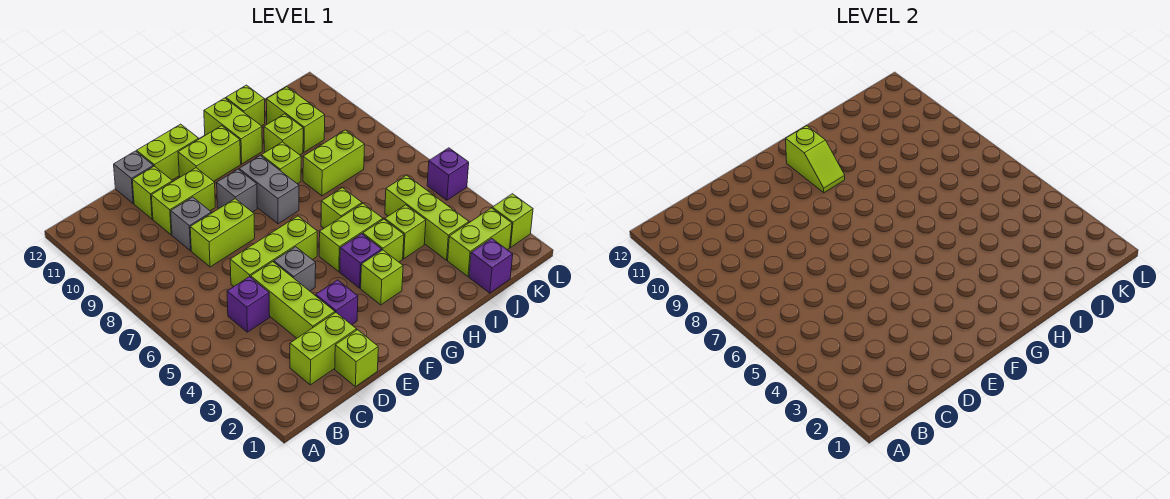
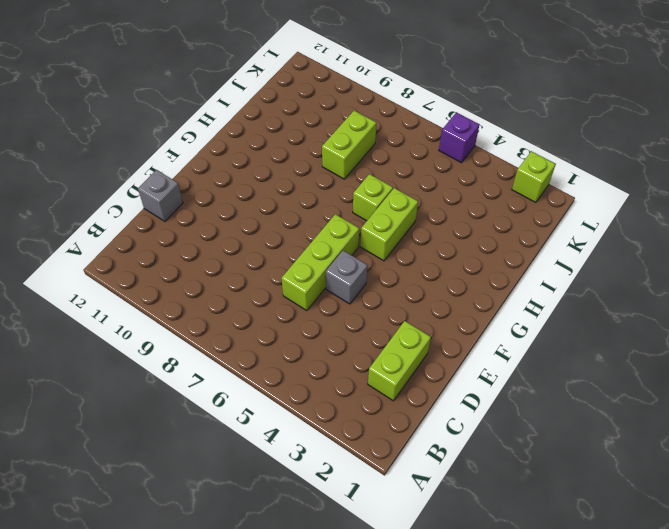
none -> purple 1x1 brick [227,277,270,332]
none -> lime 1x1 brick [335,330,378,387]
none -> lime 1x3 brick [251,262,335,338]
none -> lime 1x2 brick [190,199,255,267]

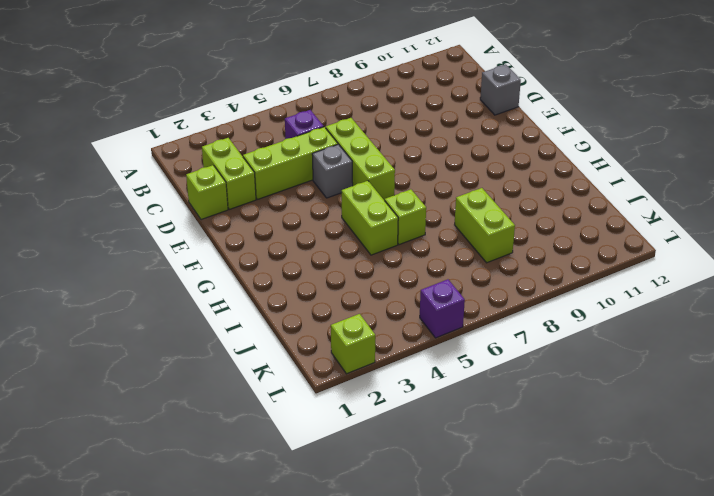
none -> lime 1x2 brick [190,199,255,267]
none -> grey 1x1 brick [171,197,211,251]
none -> lime 1x2 brick [151,168,215,235]
none -> lime 1x1 brick [132,166,172,219]

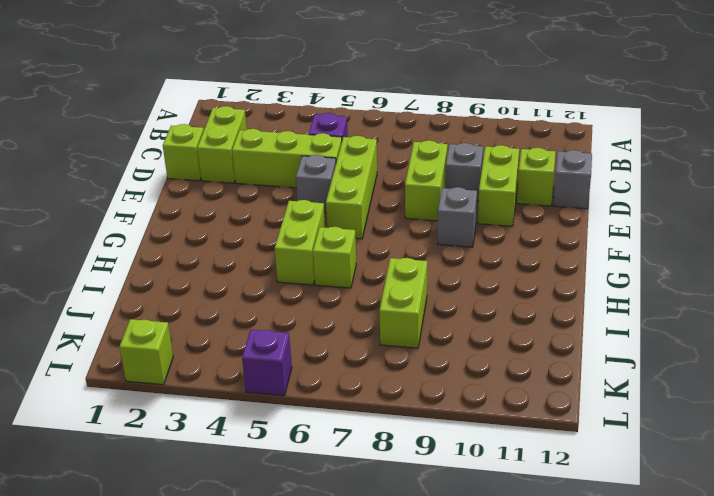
none -> purple 1x1 brick [316,280,358,325]
none -> lime 1x2 brick [137,124,199,180]
none -> lime 1x2 brick [178,126,241,181]
none -> lime 1x1 brick [361,250,403,305]

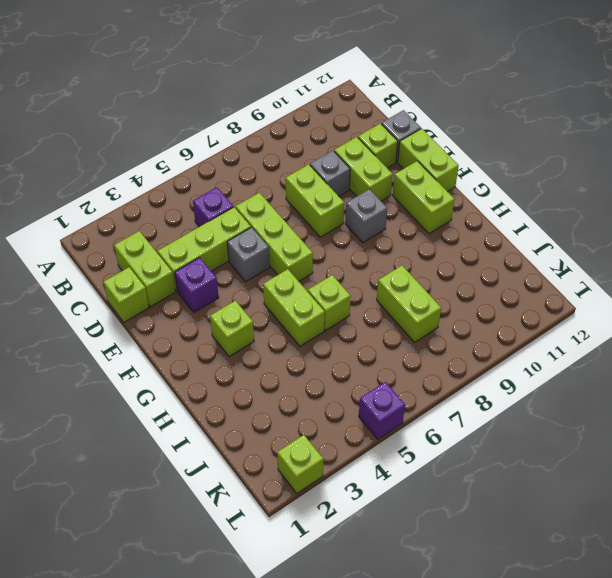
none -> purple 1x1 brick [340,234,382,288]
none -> grey 1x2 brick [239,156,299,224]
none -> lime 1x1 brick [363,219,404,262]
none -> lime 1x1 brick [261,142,301,184]

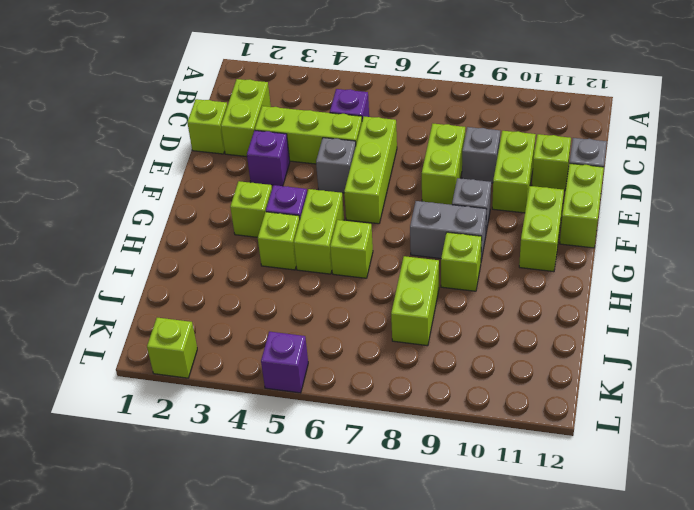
none -> lime 1x2 brick [204,98,262,164]
none -> lime 1x1 brick [385,205,426,259]
none -> lime 1x1 brick [264,114,303,155]
none -> lime 1x1 brick [226,85,265,126]

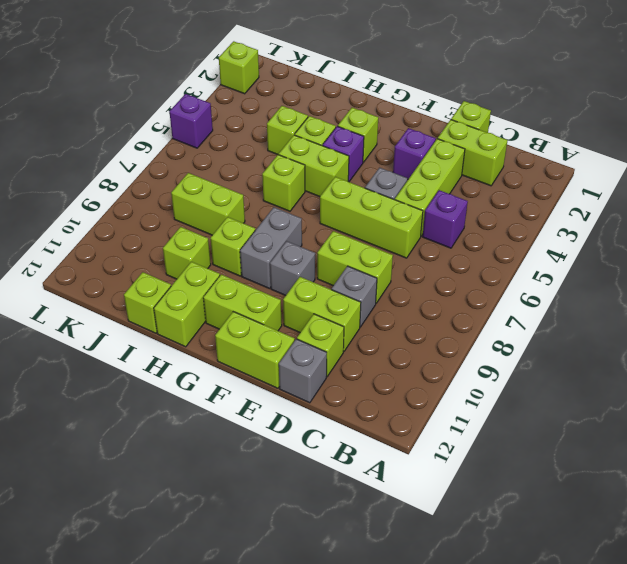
none -> purple 1x1 brick [469,239,513,293]
none -> lime 1x2 brick [448,208,512,276]
none -> lime 1x3 brick [385,175,469,260]
none -> lime 1x2 brick [266,87,325,152]

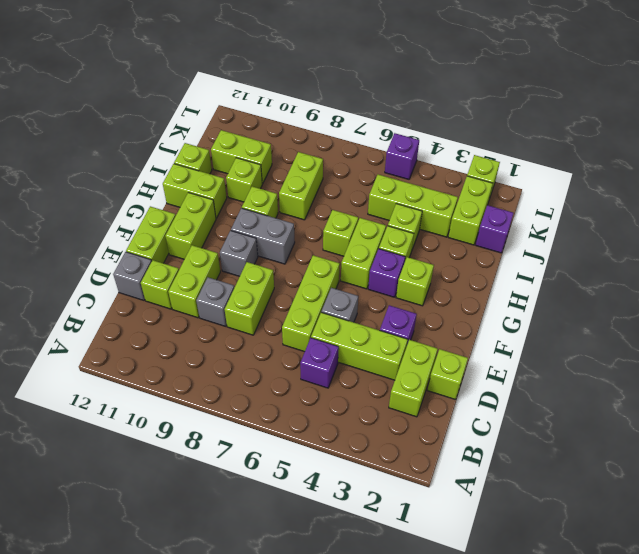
none -> lime 1x2 slope [786,126,845,193]

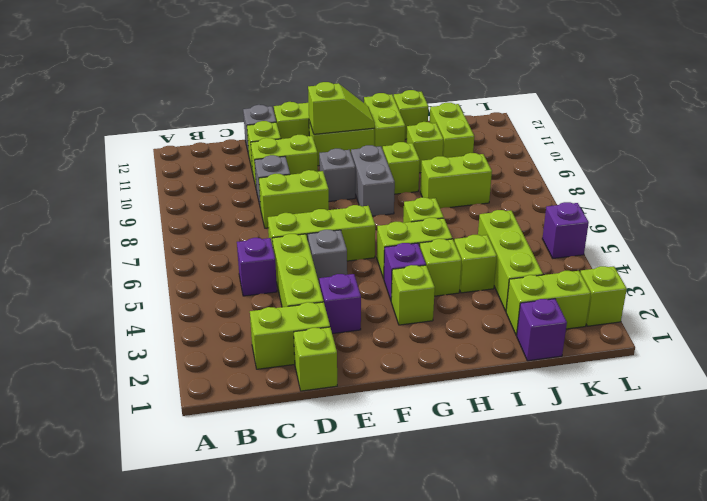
lime 1x2 slope [308,82,375,134] -> lime 1x2 slope turned to [786,126,845,193]

